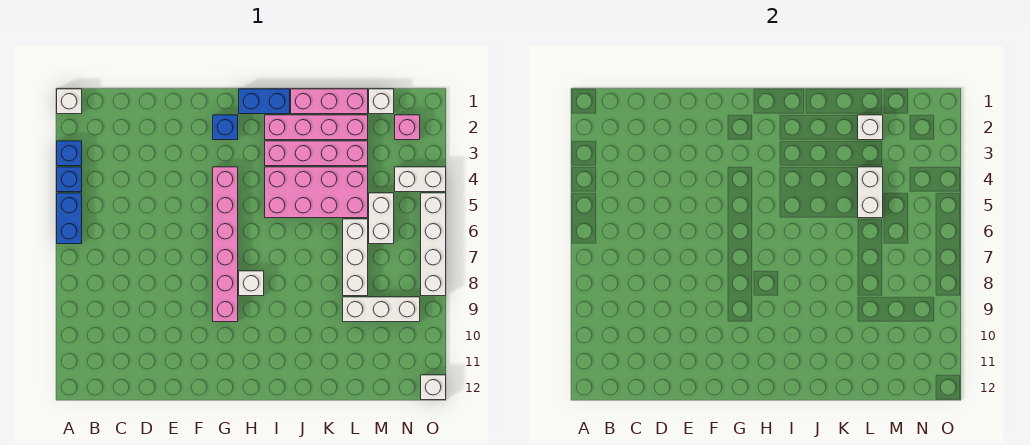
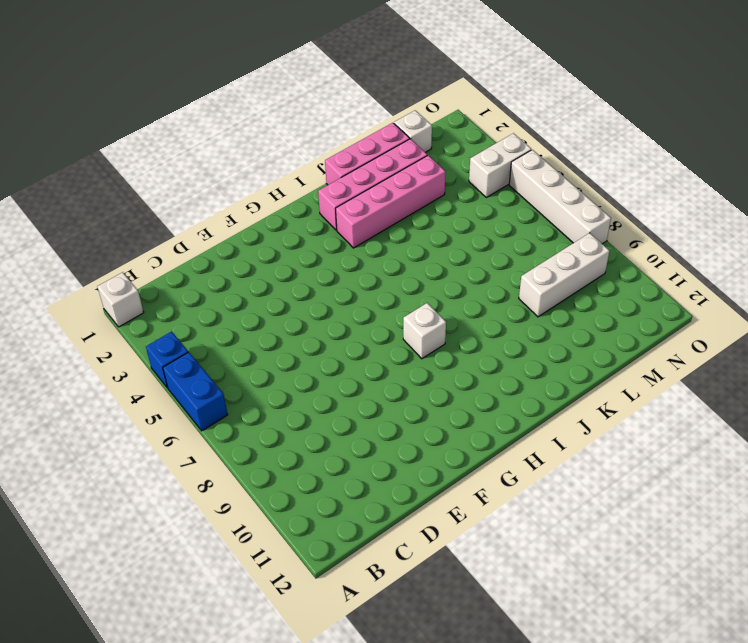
none -> blue 1x1 brick [57,141,82,166]
none -> blue 1x1 brick [213,115,238,140]
none -> pink 1x6 brick [213,167,238,322]

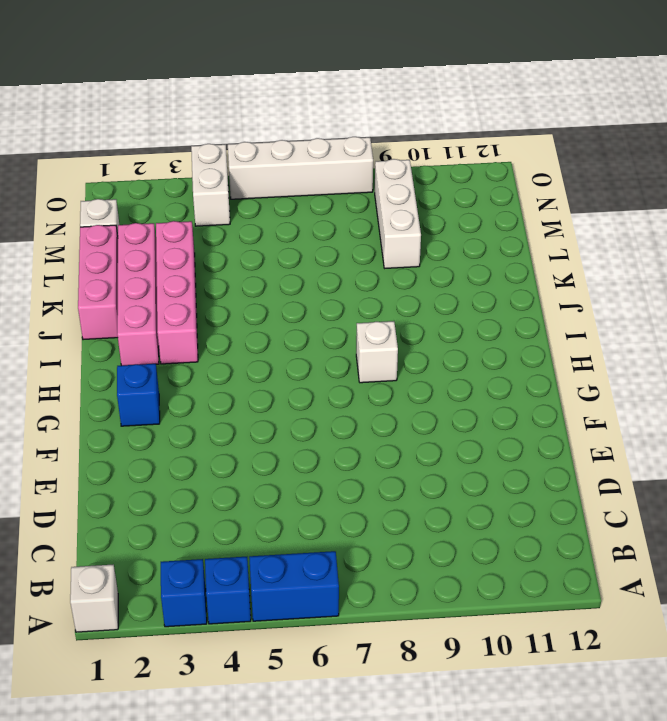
none -> pink 1x6 brick [213,167,238,322]
none -> blue 1x2 brick [239,89,290,114]
none -> pink 2x4 brick [265,167,368,218]

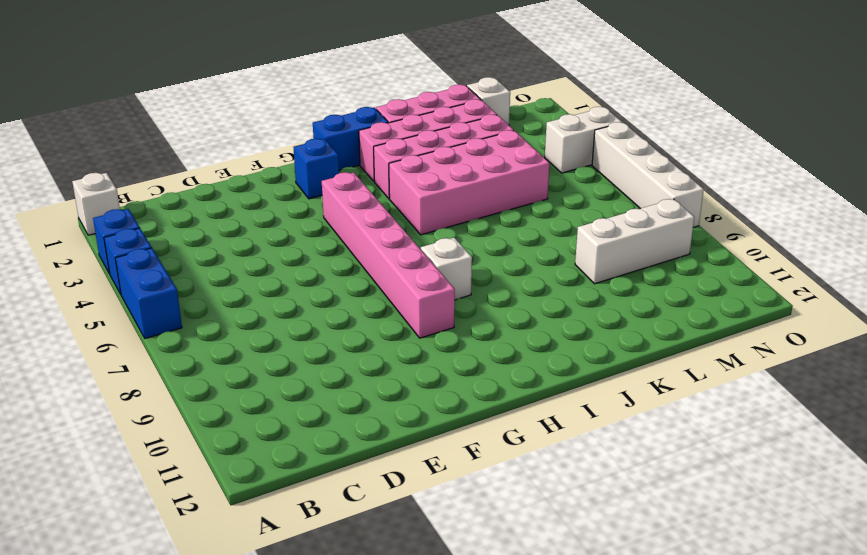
none -> white 1x3 brick [343,219,368,296]
none -> white 1x2 brick [369,193,394,244]
none -> pink 1x1 brick [395,115,420,140]

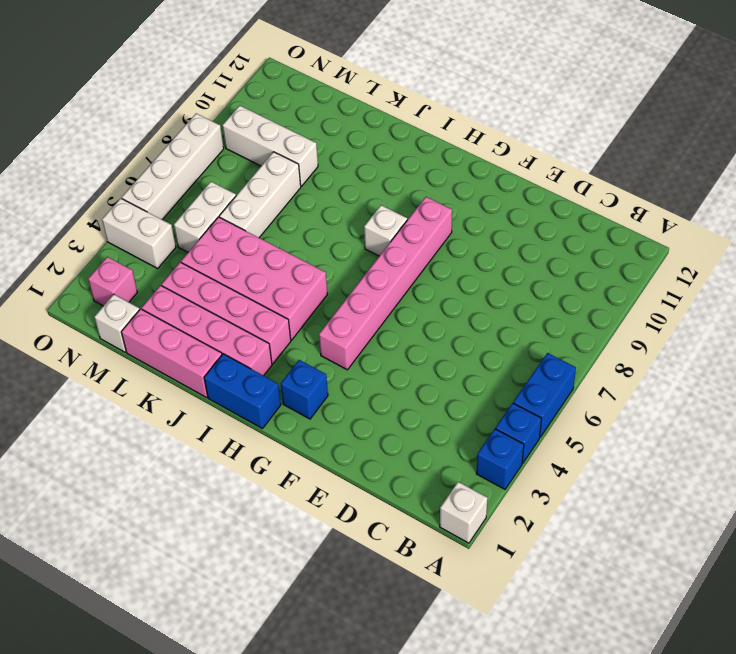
none -> white 1x1 brick [421,375,446,400]
none -> white 1x1 brick [858,115,883,140]
none -> white 1x2 brick [858,167,883,218]

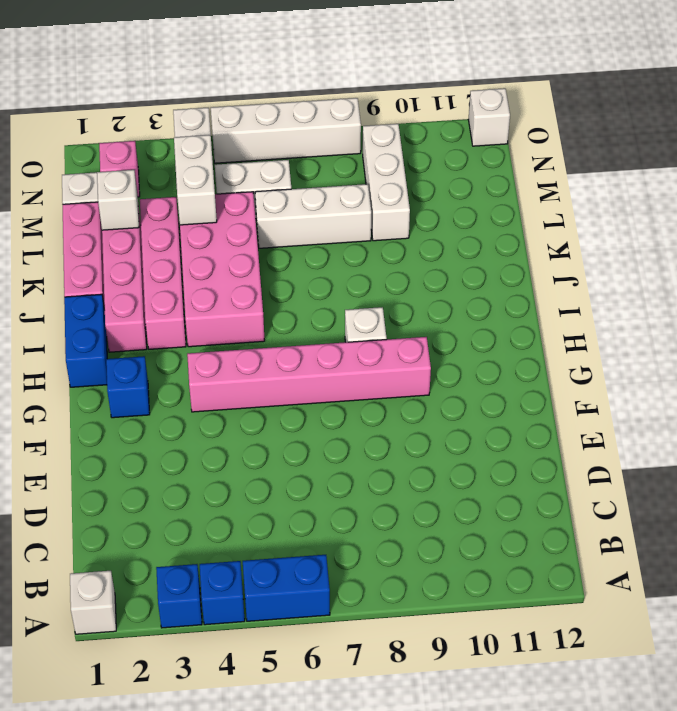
white 1x2 brick [174,135,217,225] -> white 1x2 brick turned to [858,167,883,218]

